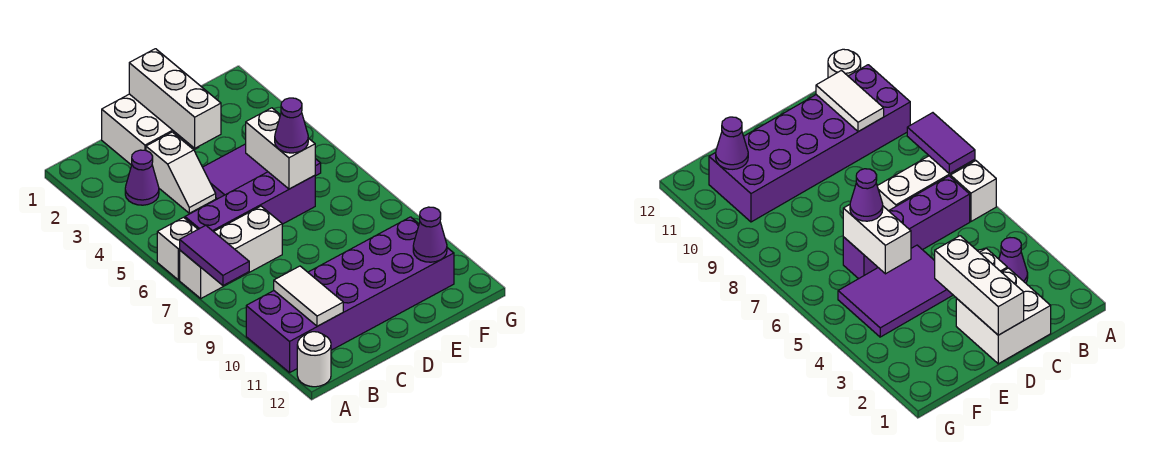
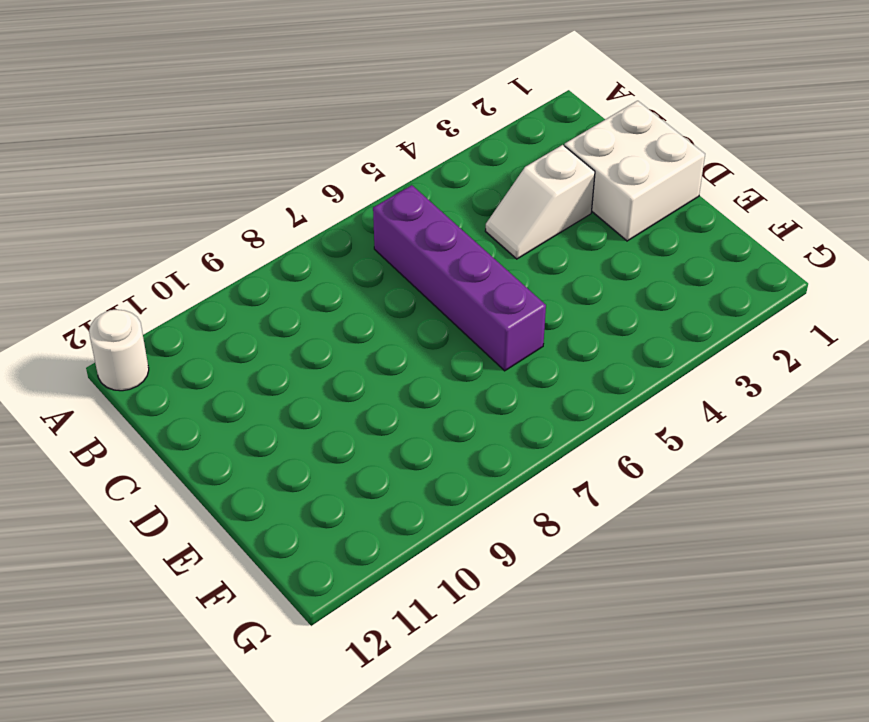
none -> white 1x1 brick [157,217,198,280]
none -> white 1x3 brick [180,206,282,298]
none -> purple 2x6 brick [246,217,454,373]

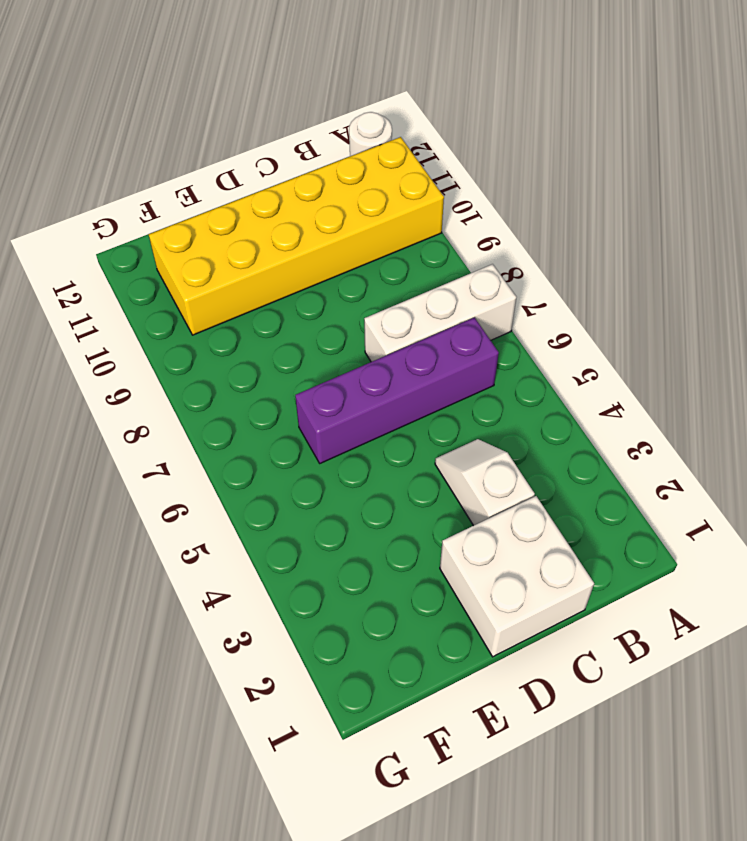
yellow 2x6 brick [149,137,444,335] -> purple 2x6 brick [246,217,454,373]
none -> white 1x1 brick [157,217,198,280]
none -> purple 1x1 cone [125,150,159,205]
none -> purple 2x3 tile [203,144,321,199]

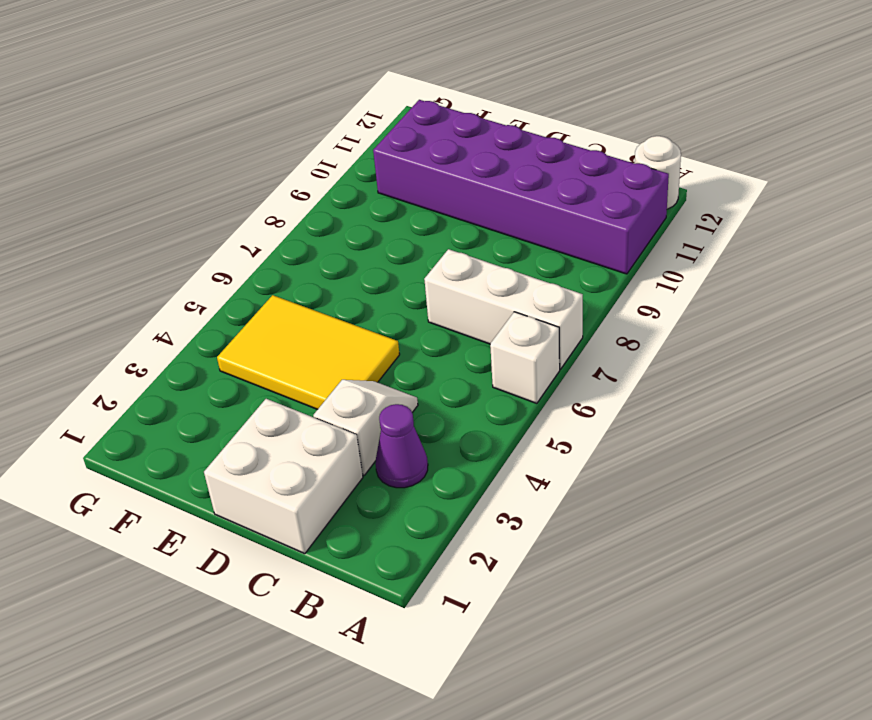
yellow 2x3 tile [217,295,400,409] -> purple 2x3 tile [203,144,321,199]
none -> purple 1x4 brick [185,172,315,232]
none -> purple 1x2 tile [180,225,249,285]
none -> white 1x2 tile [274,266,343,326]

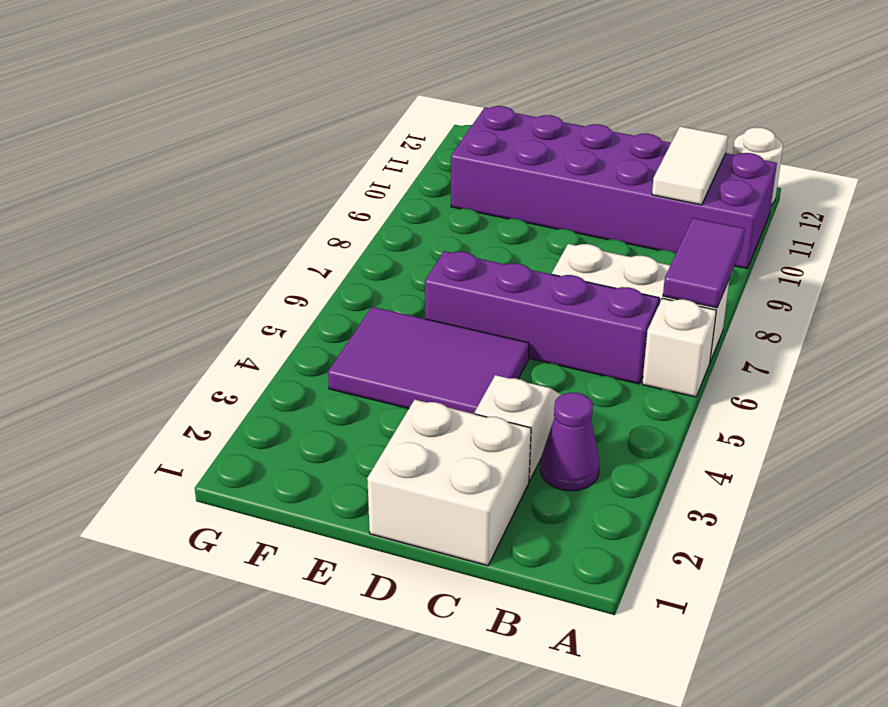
none -> white 1x3 brick [129,49,221,148]
none -> white 1x2 brick [246,108,315,189]
none -> purple 1x1 cone [413,207,447,262]

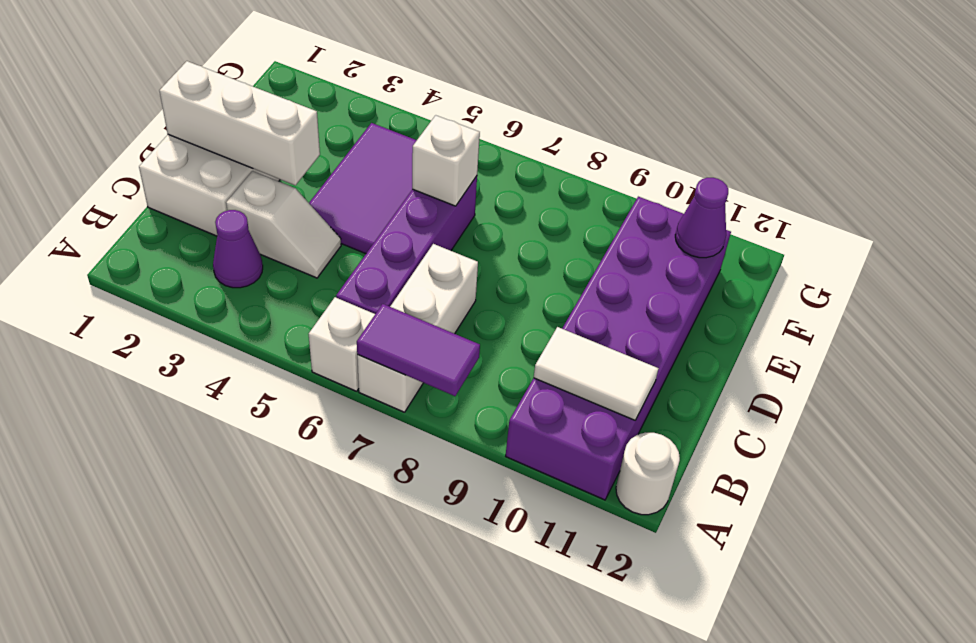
white 1x1 brick [412,115,480,206] -> white 1x2 brick [246,108,315,189]
none -> purple 1x1 cone [275,98,308,153]

